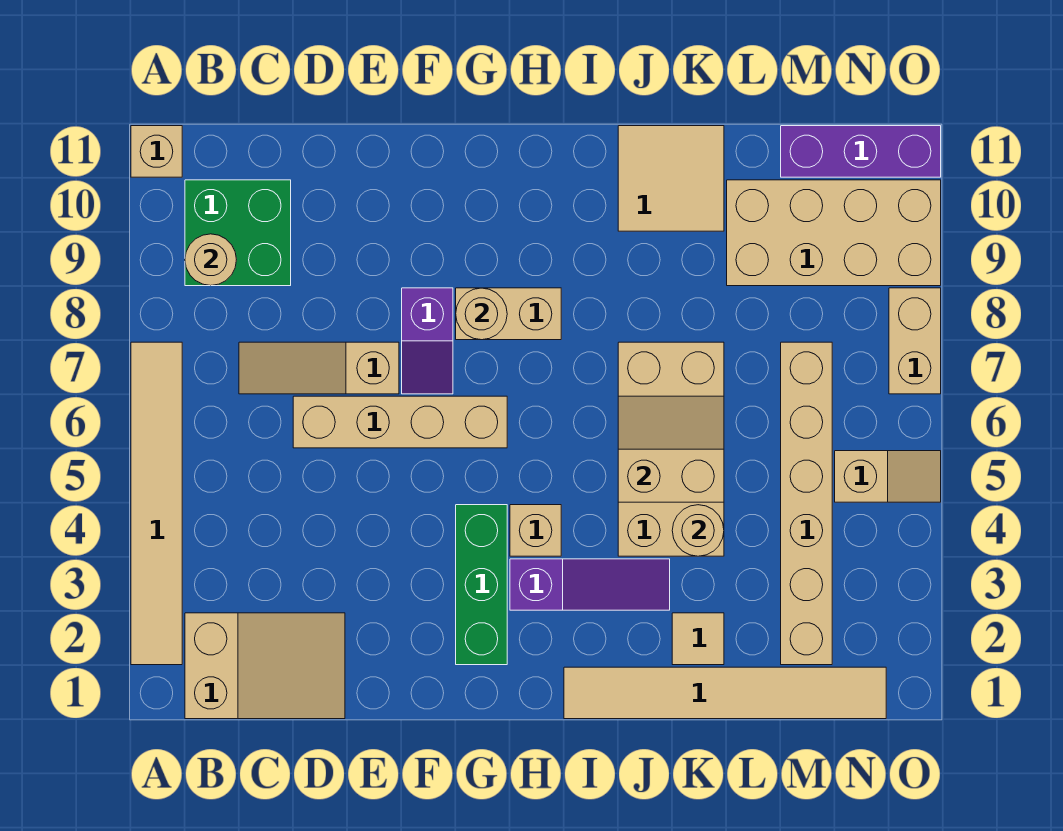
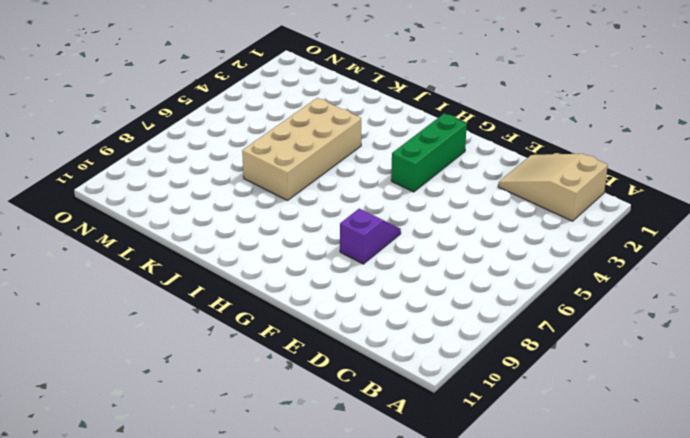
none -> tan 1x6 tile [131,342,182,665]
none -> tan 1x1 brick [131,126,182,177]
none -> green 2x2 brick [185,180,291,286]

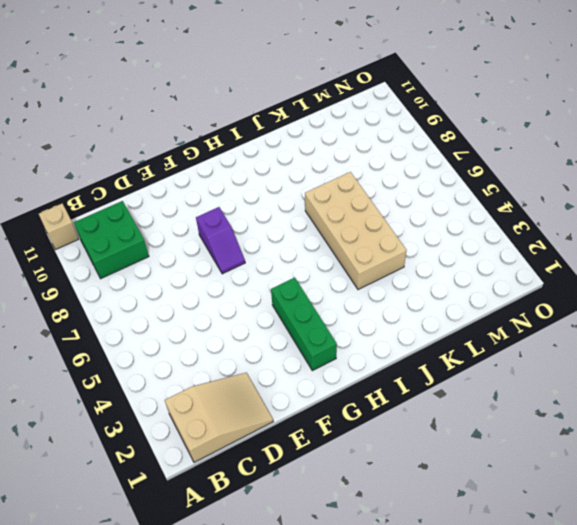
none -> tan 1x6 tile [131,342,182,665]
none -> tan 1x3 slope [239,342,399,394]
none -> tan 1x4 brick [293,396,507,448]

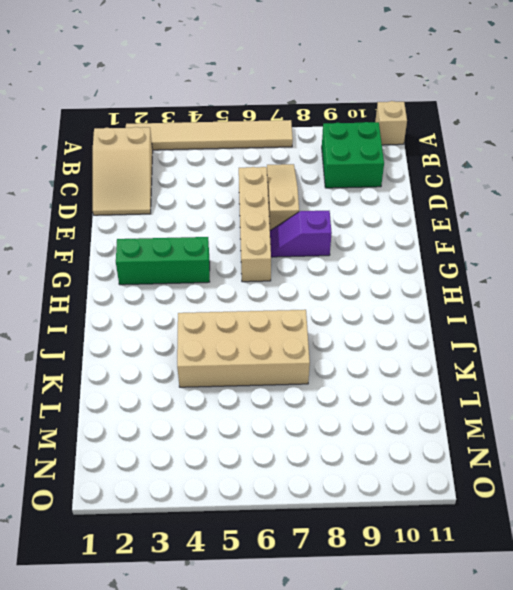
none -> tan 1x2 brick [456,288,561,340]
none -> purple 1x3 slope [510,559,670,610]
none -> tan 1x1 brick [510,505,561,556]

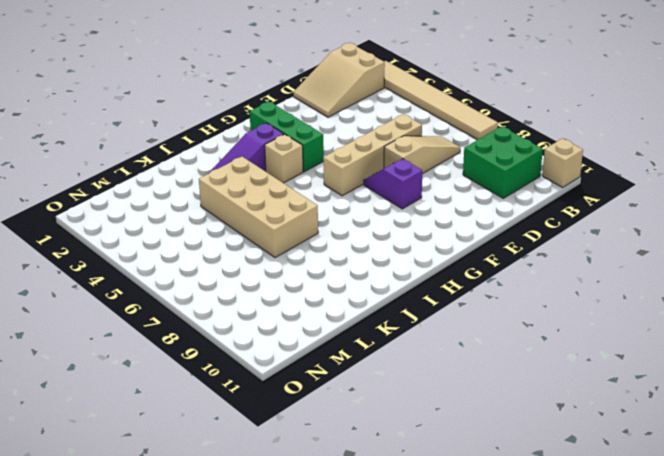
none -> tan 1x2 brick [456,288,561,340]
none -> tan 1x6 tile [564,667,886,719]
none -> tan 2x2 tile [618,126,724,231]

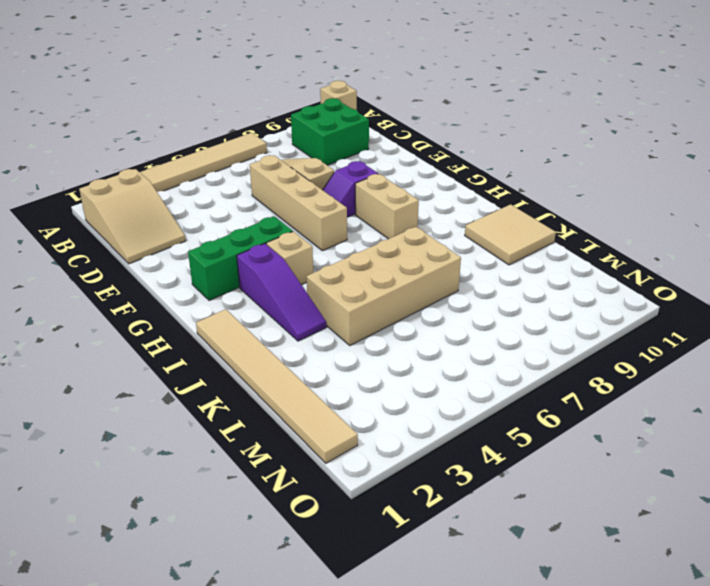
none -> tan 1x1 tile [672,613,724,665]
none -> tan 2x4 brick [727,180,941,286]
none -> tan 1x6 brick [781,342,832,665]

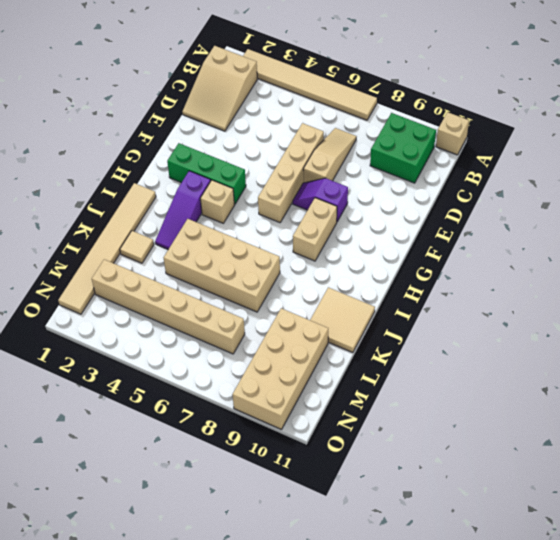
none -> purple 1x3 brick [781,126,941,177]
none -> tan 1x2 slope [835,451,941,502]
none -> tan 1x2 brick [889,288,941,394]

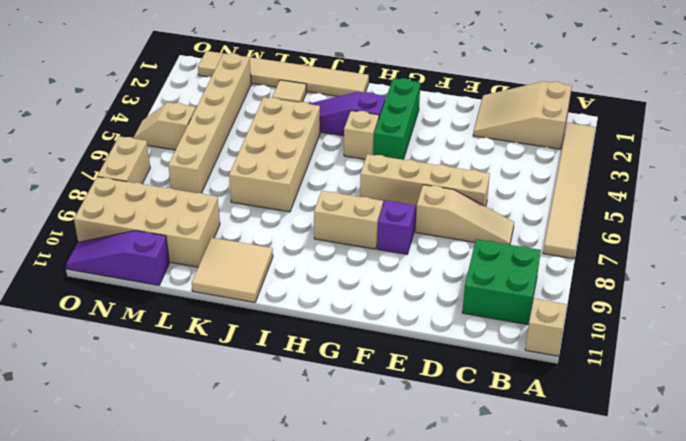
purple 1x3 slope [66,231,169,285] -> purple 1x3 brick [781,126,941,177]
none -> tan 1x1 round brick [185,234,236,286]
none -> tan 1x1 round brick [456,288,507,340]
none -> tan 2x2 slope [618,396,724,502]

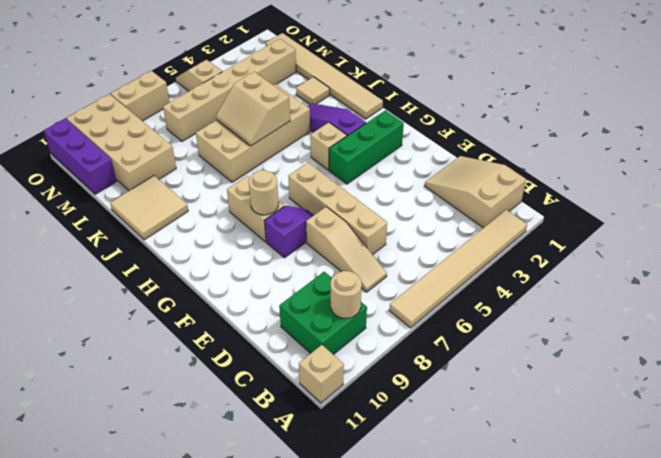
none -> tan 1x1 round brick [672,505,724,556]

